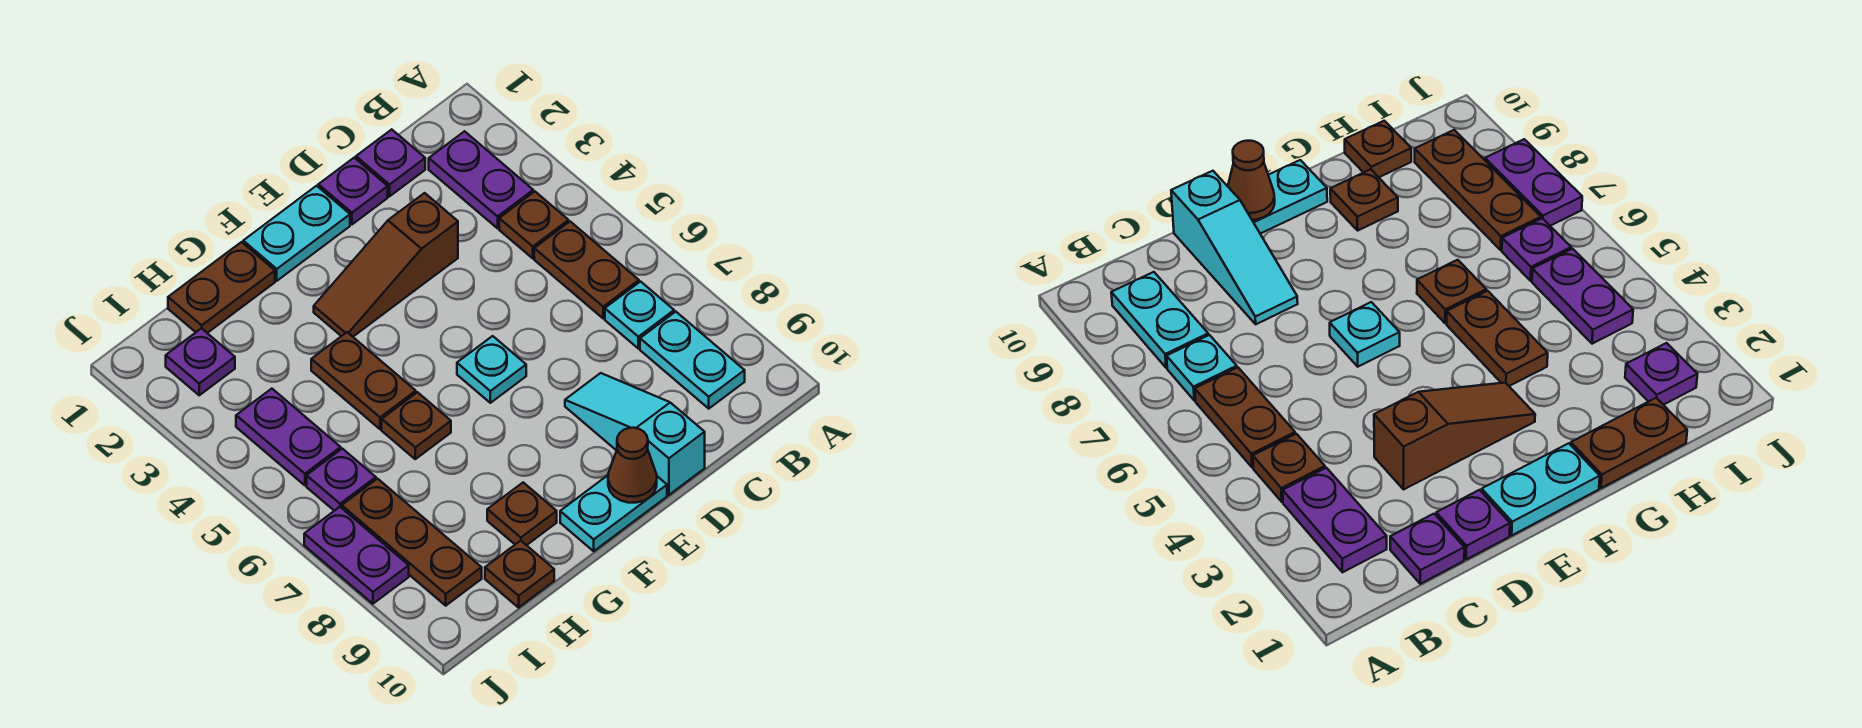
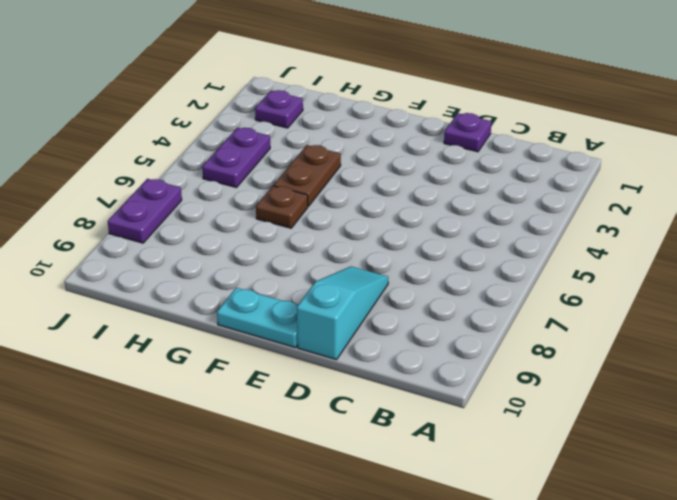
none -> purple 1x2 plate [429,131,533,228]
none -> brown 1x1 plate [499,192,569,258]
none -> brown 1x2 plate [534,222,639,318]

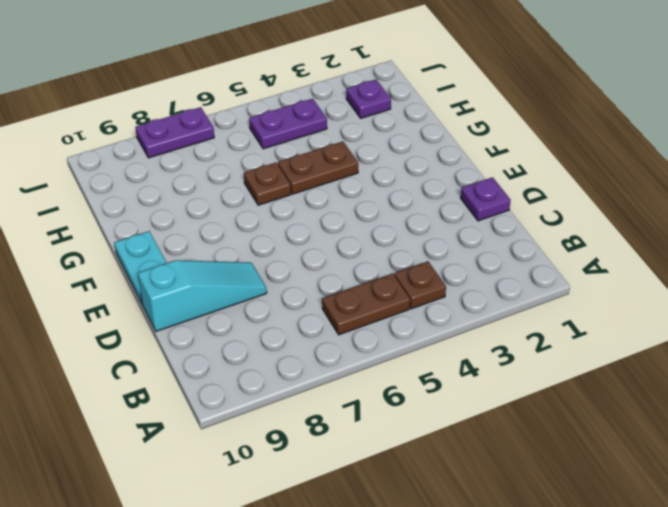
none -> purple 1x2 plate [429,131,533,228]
none -> cyan 1x1 plate [605,282,674,348]
none -> cyan 1x2 plate [640,312,745,409]

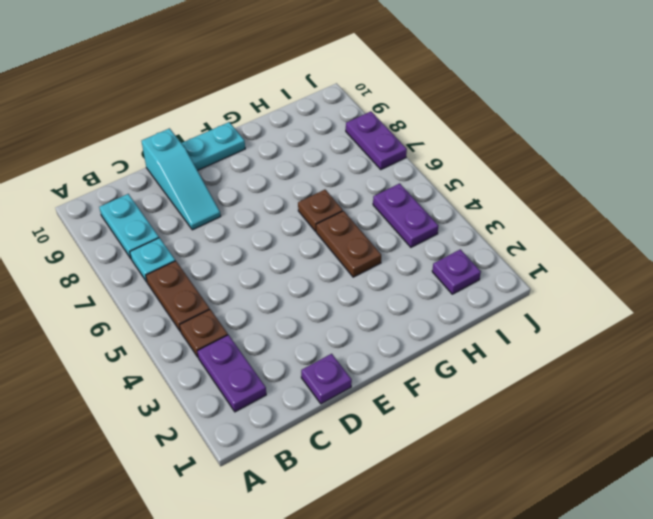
none -> purple 1x1 plate [356,129,425,196]
none -> brown 1x3 slope [314,193,458,337]
none -> cyan 1x2 plate [243,186,350,281]

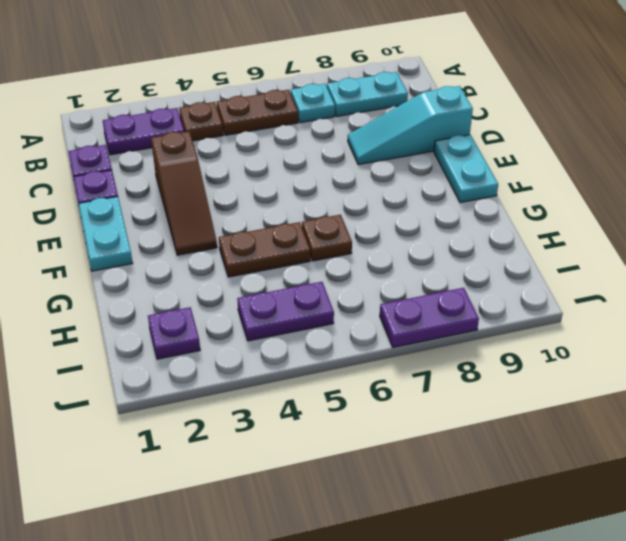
none -> cyan 1x1 plate [457,336,526,403]
none -> brown 1x2 plate [168,242,275,333]
none -> brown 1x1 plate [487,483,557,545]

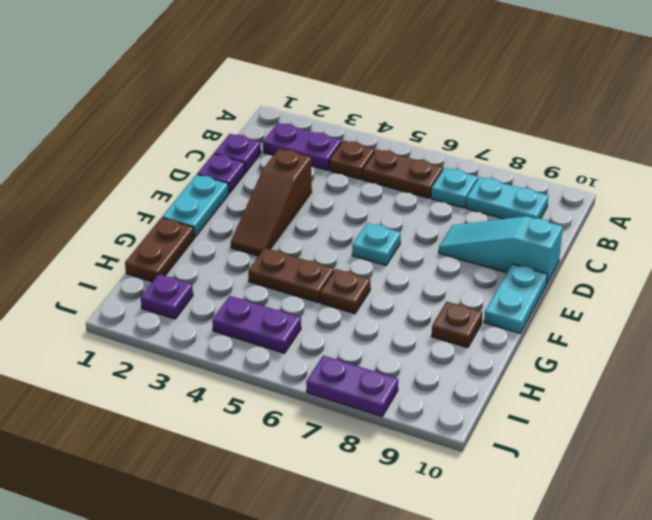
none -> brown 1x1 plate [485,541,554,608]
none -> purple 1x1 plate [307,449,376,511]
none -> brown 1x3 plate [342,479,482,606]

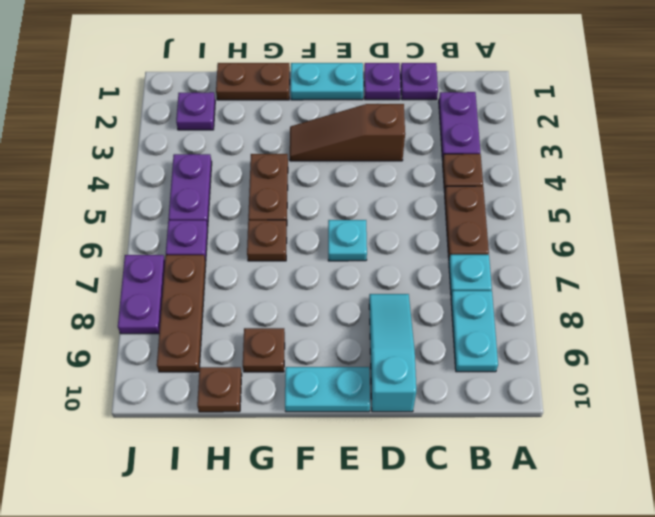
none -> brown 1x1 cone [608,428,657,503]

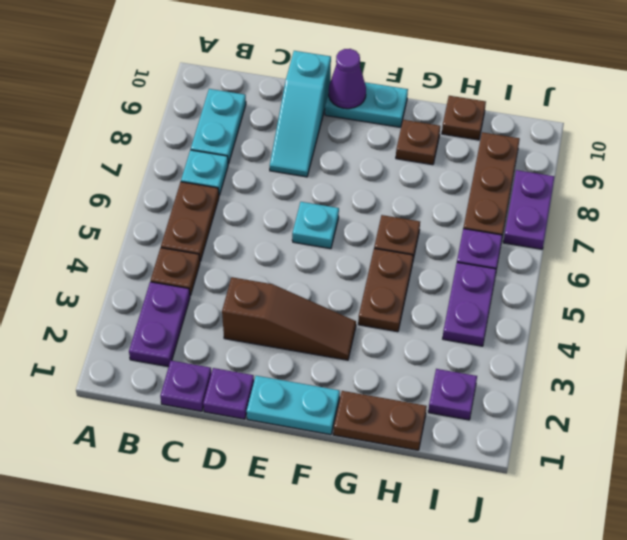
purple 1x1 cone [329,49,366,109] -> brown 1x1 cone [608,428,657,503]

